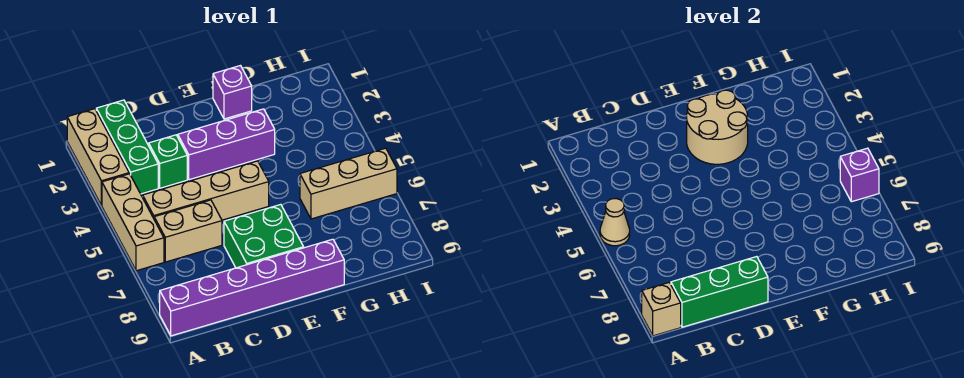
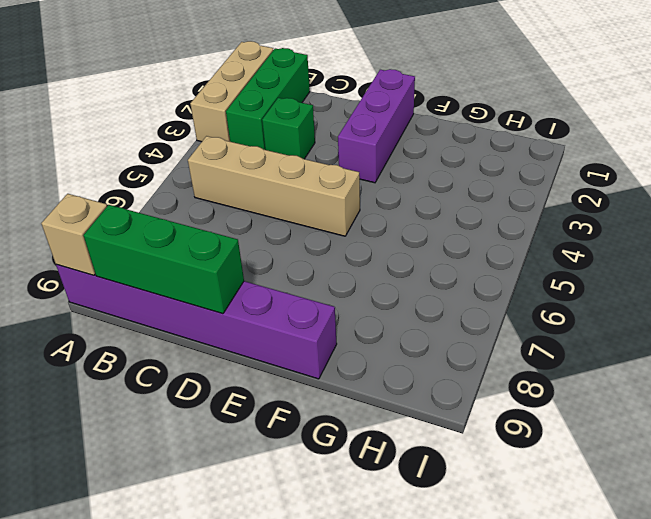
purple 1x3 brick [338,69,415,183] -> purple 1x3 brick turned to [177,109,275,180]
none -> tan 1x3 brick [102,174,164,271]
none -> tan 1x2 brick [154,200,222,262]
none -> green 2x2 brick [224,204,304,268]

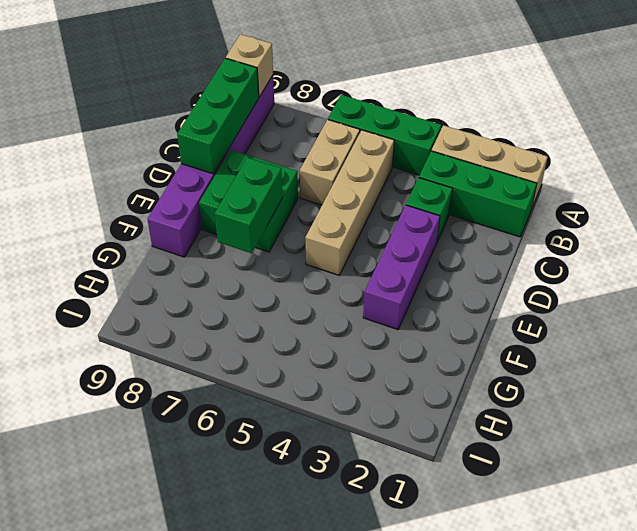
green 1x3 brick [328,95,441,175] -> tan 1x3 brick [102,174,164,271]
green 1x2 brick [215,158,282,253] -> none
none -> purple 1x1 brick [213,66,252,119]
none -> tan 1x3 brick [300,148,397,219]
none -> tan 1x1 cone [600,199,630,246]

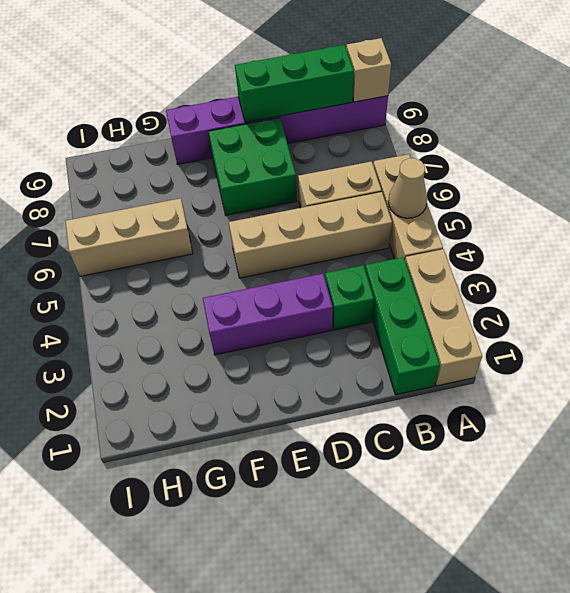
none -> purple 1x1 brick [213,66,252,119]
none -> tan 2x2 round brick [687,90,748,164]
none -> purple 1x1 brick [840,148,879,202]

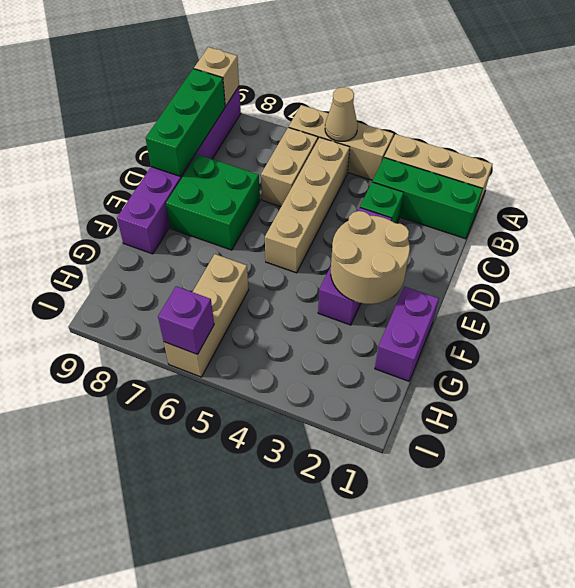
purple 1x2 brick [375,286,439,381] -> purple 1x1 brick [213,66,252,119]

